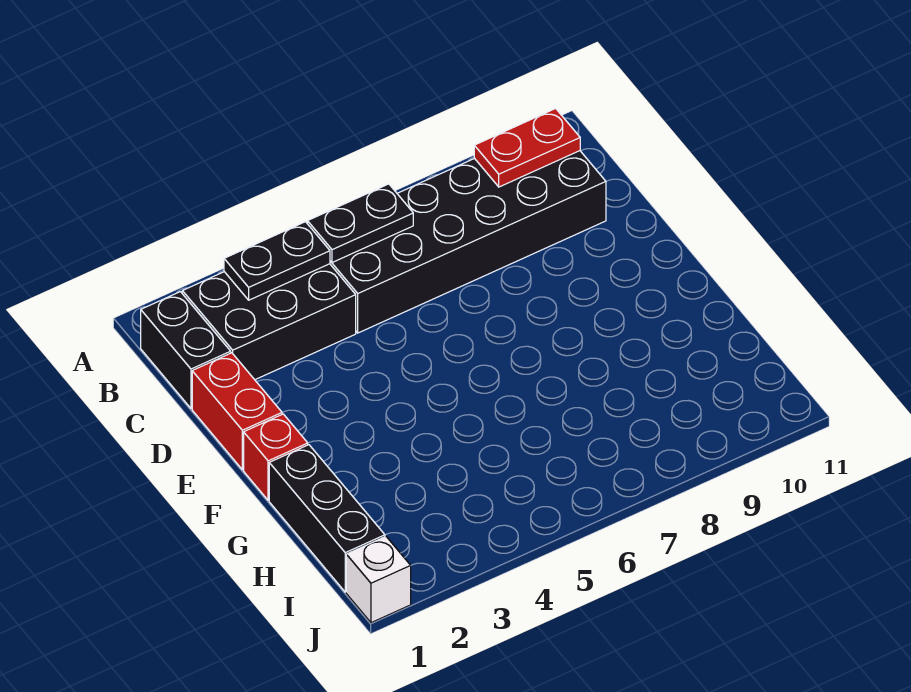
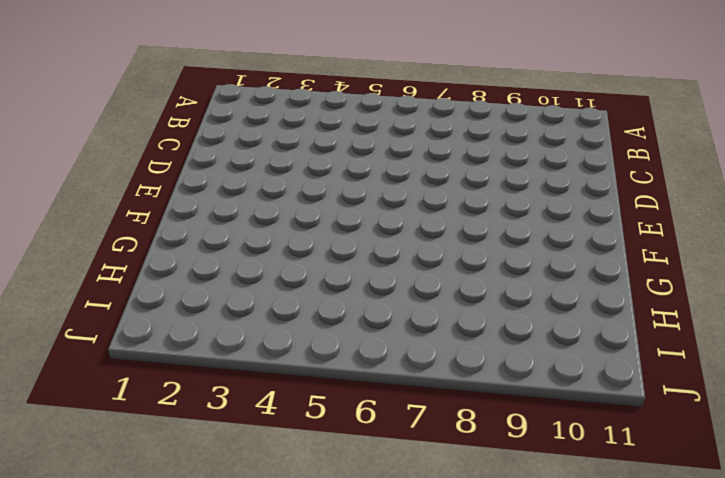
none -> black 1x2 brick [141,292,231,408]
none -> black 2x3 brick [182,264,356,380]

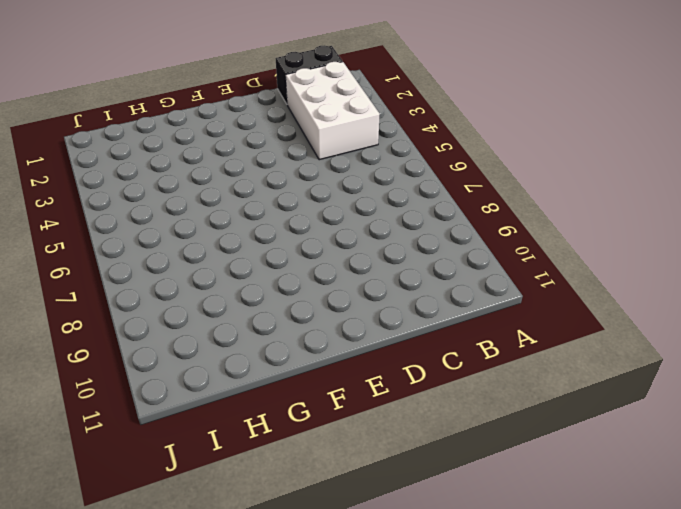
white 2x3 brick [286,62,380,160] -> black 2x3 brick [182,264,356,380]
none -> black 2x6 brick [330,151,606,333]
none -> red 1x2 brick [192,353,282,470]

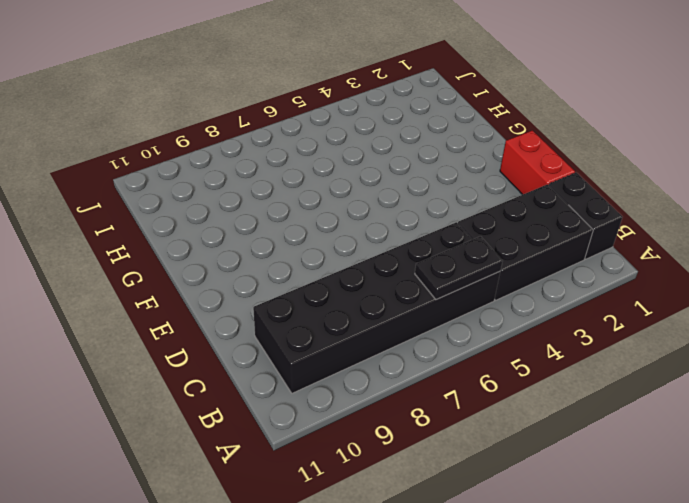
none -> red 1x1 brick [244,414,308,500]
none -> black 1x3 brick [269,445,385,592]

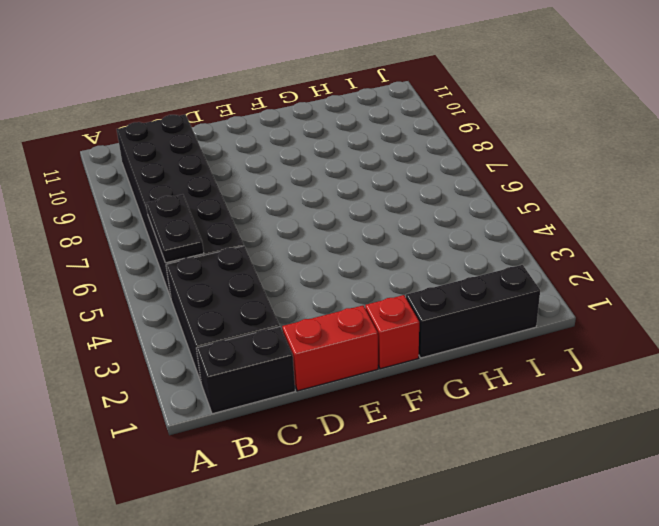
none -> white 1x1 brick [346,537,411,623]
none -> black 1x2 plate [224,222,330,300]

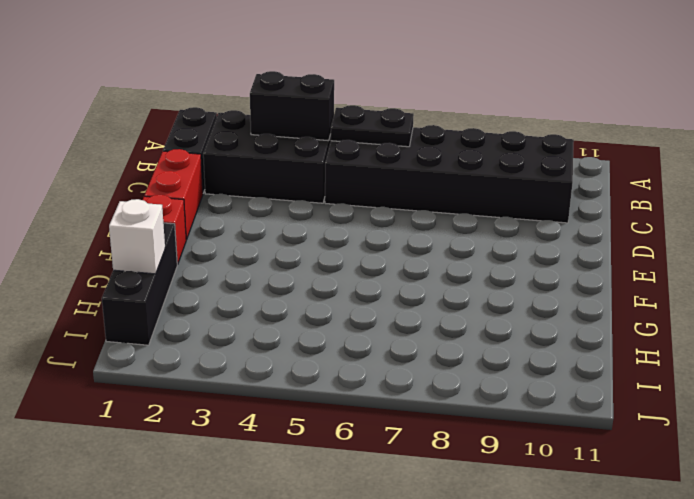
black 1x2 brick [250,71,334,141] -> black 1x2 plate [224,222,330,300]
white 1x1 brick [109,199,165,274] -> white 1x1 brick moved to [346,537,411,623]
none -> red 1x2 plate [474,108,580,187]

